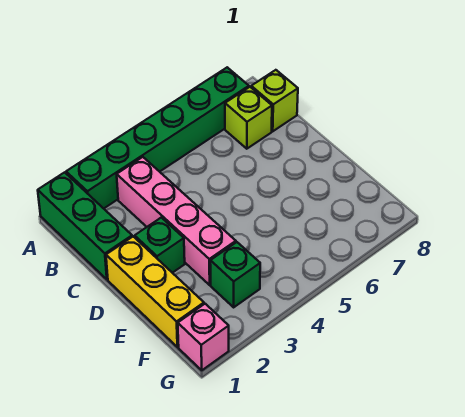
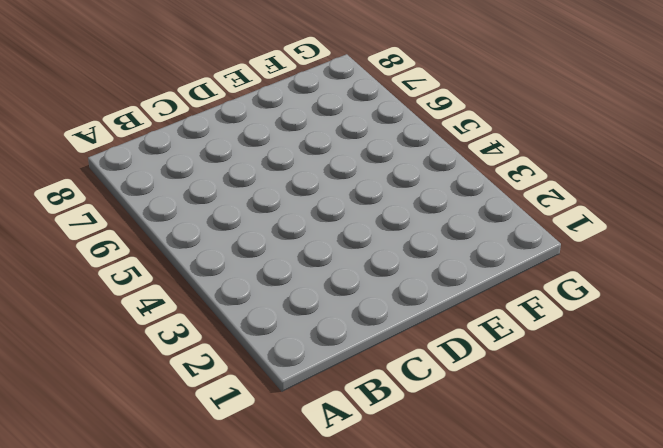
none -> green 1x3 brick [38,172,132,279]
none -> green 1x6 brick [66,67,249,209]

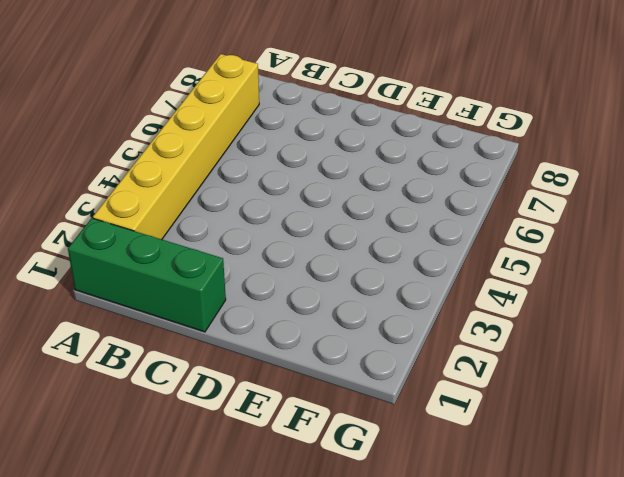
yellow 1x6 brick [93,54,259,239] -> green 1x6 brick [66,67,249,209]
none -> pink 1x4 brick [117,157,236,285]
none -> lime 1x1 brick [225,87,272,149]

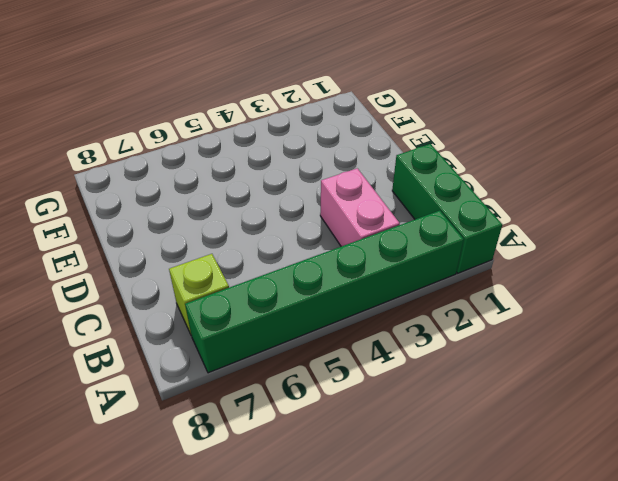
pink 1x2 brick [320,168,400,246] -> pink 1x4 brick [117,157,236,285]
none -> lime 1x1 brick [251,70,298,131]
none -> yellow 1x3 brick [106,237,204,347]

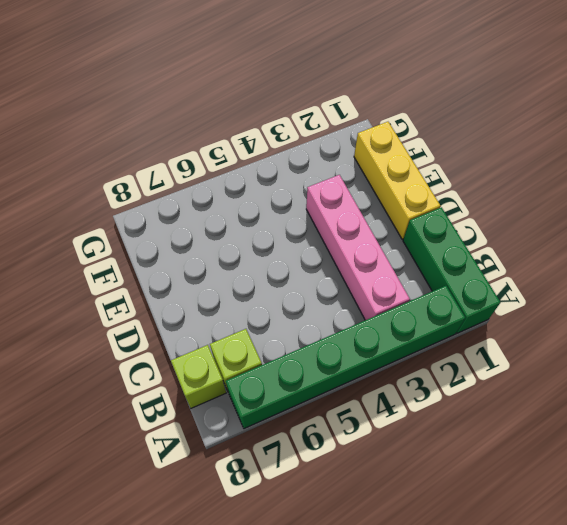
none -> green 1x1 brick [135,217,185,273]
none -> green 1x1 brick [210,242,260,307]

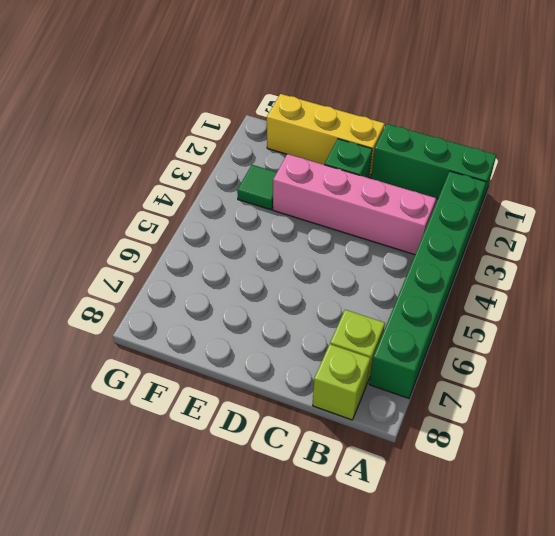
green 1x1 tile [237,165,277,210] -> green 1x1 brick [210,242,260,307]
none -> pink 1x1 brick [178,304,229,370]

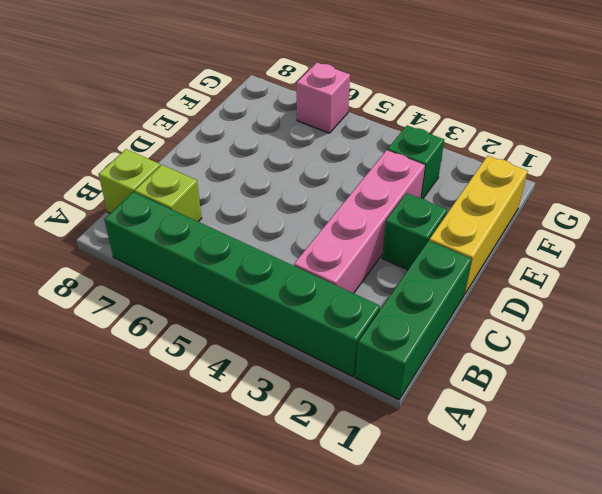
pink 1x1 brick [297,63,350,133] -> pink 1x1 brick moved to [178,304,229,370]

